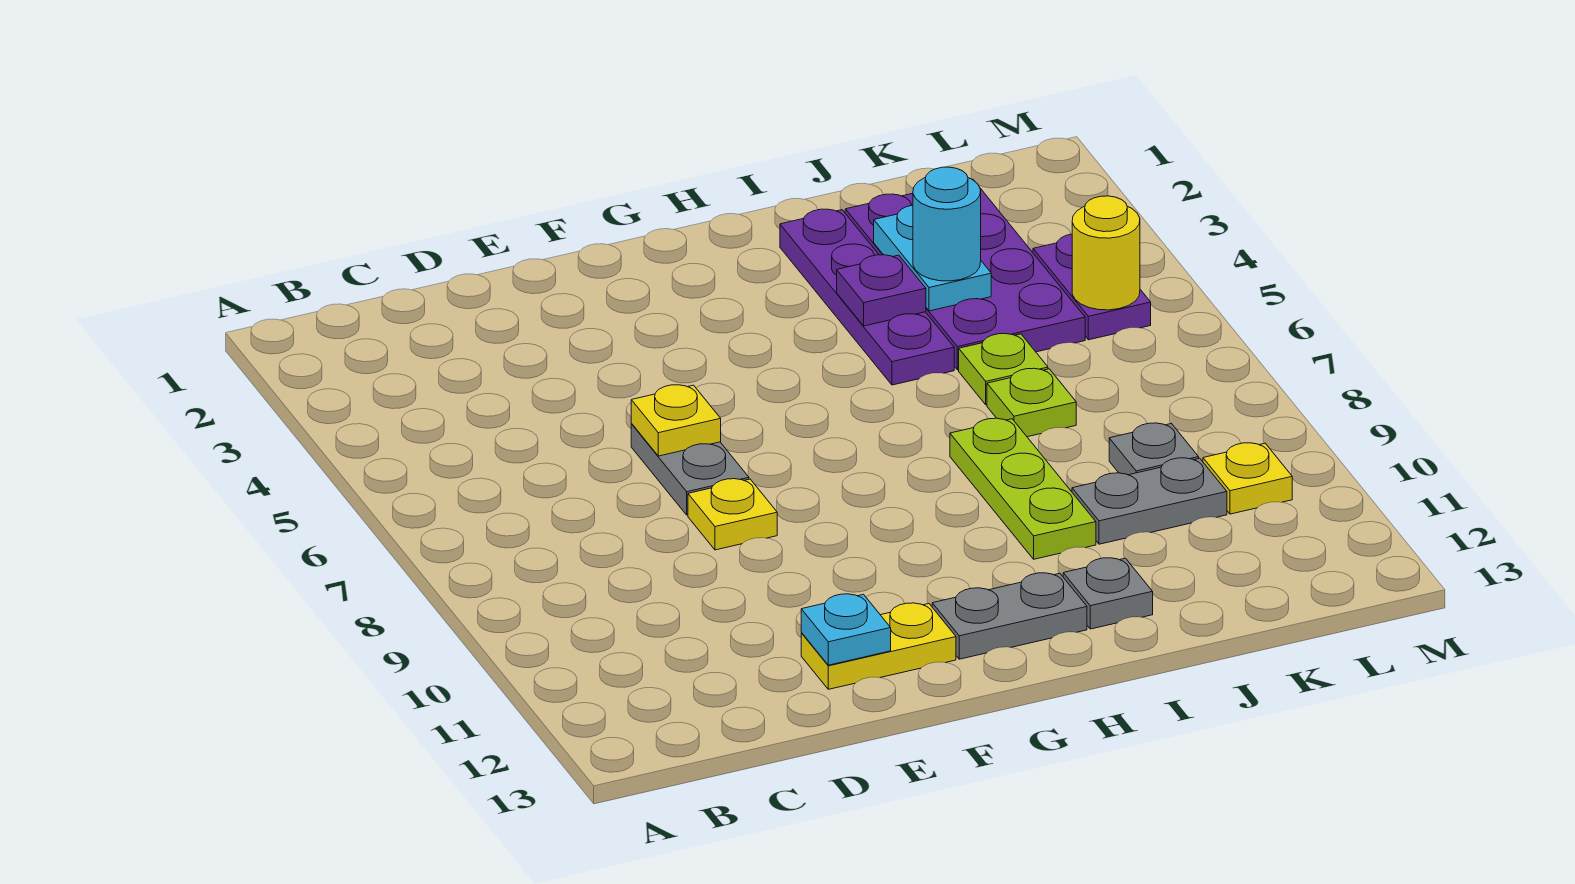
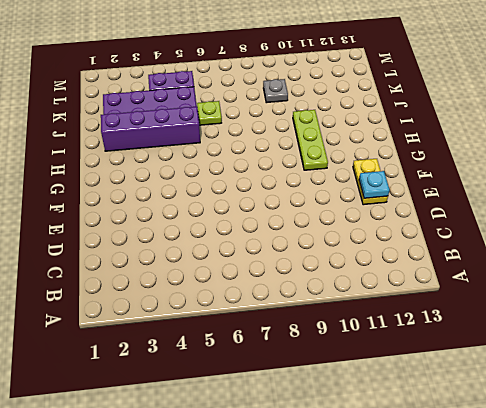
lime 1x3 plate [293,110,328,170] -> lime 1x3 plate turned to [950,418,1096,559]
purple 1x4 brick [101,106,200,151] -> purple 1x4 plate [780,209,954,385]
none -> grey 1x2 plate [631,424,749,515]
none -> yellow 1x1 plate [688,479,777,550]
none -> grey 1x2 plate [932,573,1087,659]

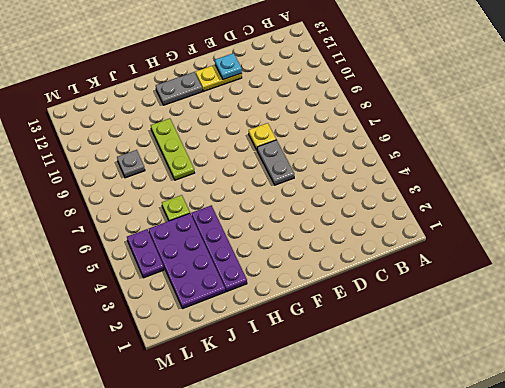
none -> grey 1x1 plate [1063,558,1153,629]
none -> lime 1x1 plate [987,368,1076,437]
none -> grey 1x2 plate [1072,458,1227,544]

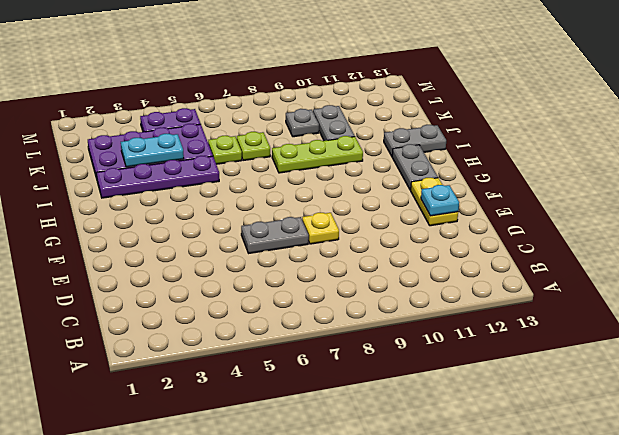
grey 1x2 plate [384,125,446,156] -> grey 1x1 plate [1063,558,1153,629]
none -> yellow 1x1 plate [1203,443,1292,514]
none -> yellow 1x1 plate [631,385,721,456]
none -> purple 1x1 plate [837,255,926,326]

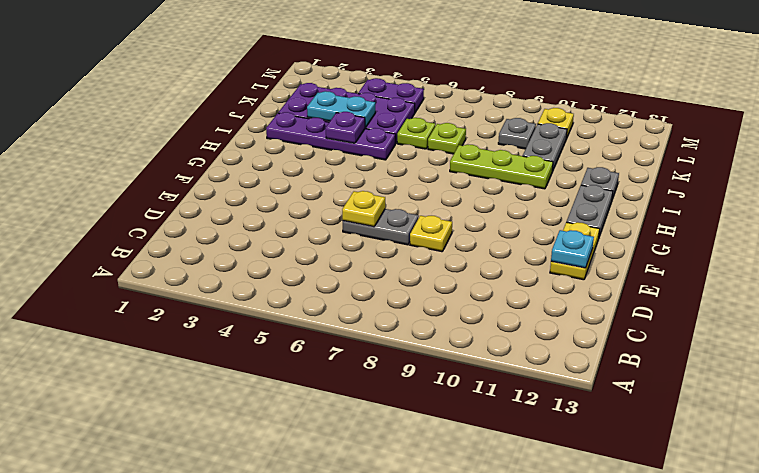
none -> yellow 1x1 round brick [1072,196,1140,310]
none -> cyan 1x1 round brick [913,167,981,281]

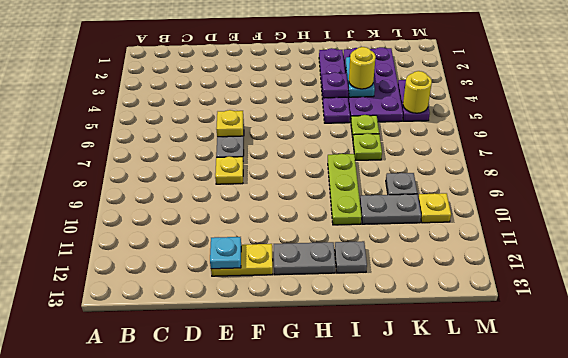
yellow 1x1 round brick [349,47,376,89] -> cyan 1x1 round brick [913,167,981,281]

